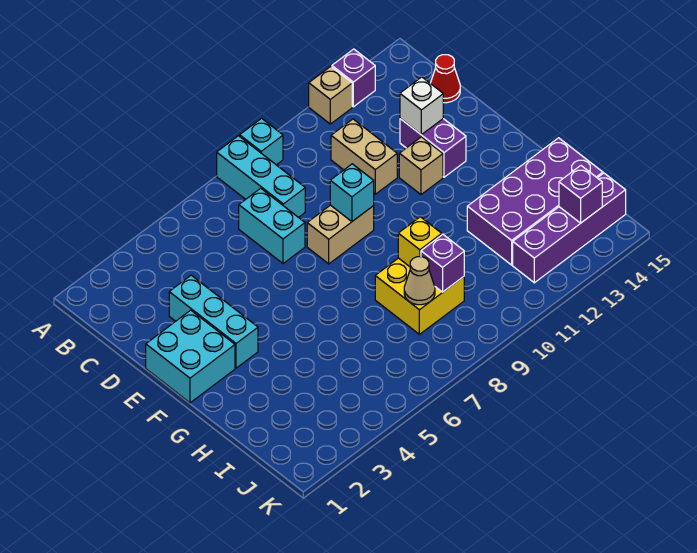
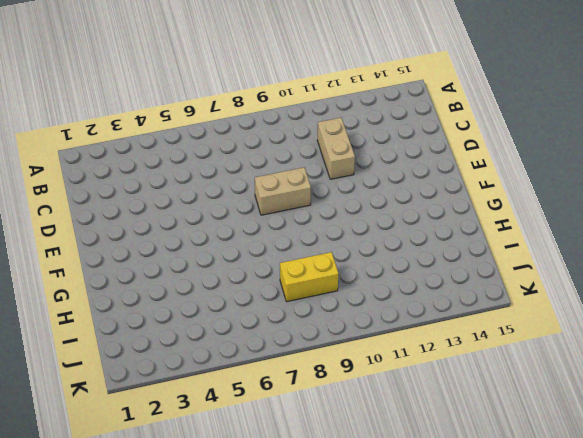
yellow 1x2 brick [280,252,338,302] -> yellow 2x2 brick [375,258,464,334]
none -> cyan 1x3 brick [217,136,305,218]
none -> cyan 1x1 brick [240,118,283,165]
none -> tan 1x1 brick [309,66,352,124]

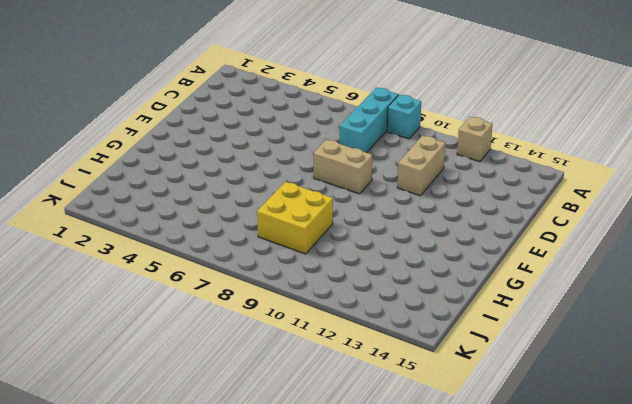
none -> purple 1x1 brick [332,49,375,107]
none -> cyan 1x2 brick [239,188,305,264]
none -> red 1x1 cone [430,55,460,103]

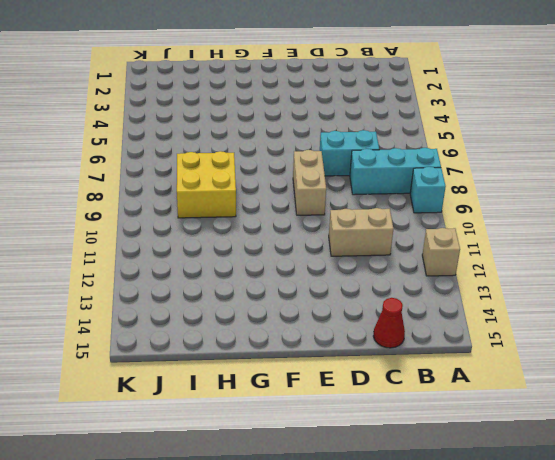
none -> purple 1x1 brick [332,49,375,107]
none -> cyan 1x3 brick [169,275,258,368]
none -> purple 1x2 brick [400,119,466,177]

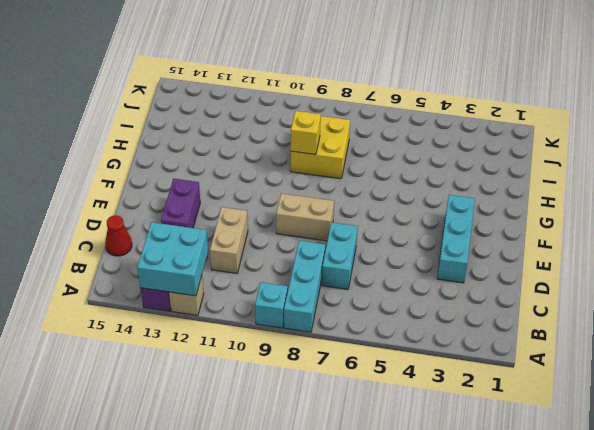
cyan 2x2 brick [137,222,208,296] -> cyan 2x2 brick moved to [146,310,235,403]
none -> tan 1x1 brick [399,137,443,194]
none -> purple 2x4 brick [467,138,603,265]
none -> purple 1x4 brick [513,173,626,283]

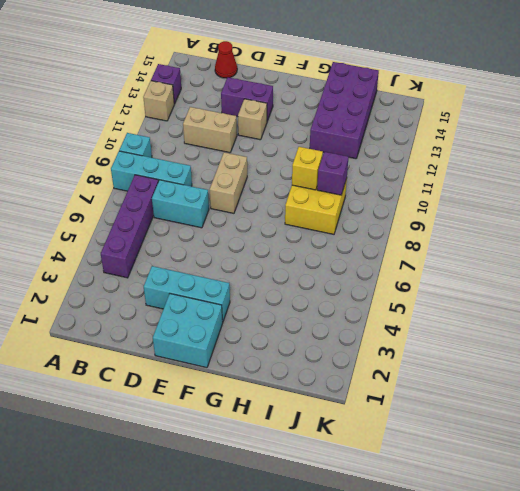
purple 1x4 brick [101,175,158,278] -> purple 1x4 brick moved to [513,173,626,283]
none -> white 1x1 brick [400,77,443,135]
none -> cyan 1x1 brick [330,164,374,222]
none -> tan 1x1 cone [404,257,435,305]

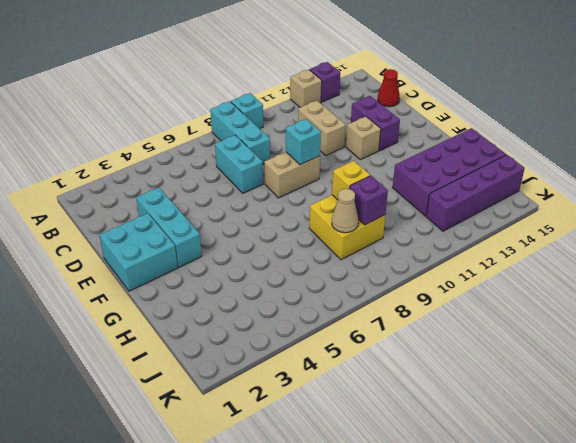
none -> white 1x1 brick [400,77,443,135]
none -> purple 1x1 brick [559,166,602,223]

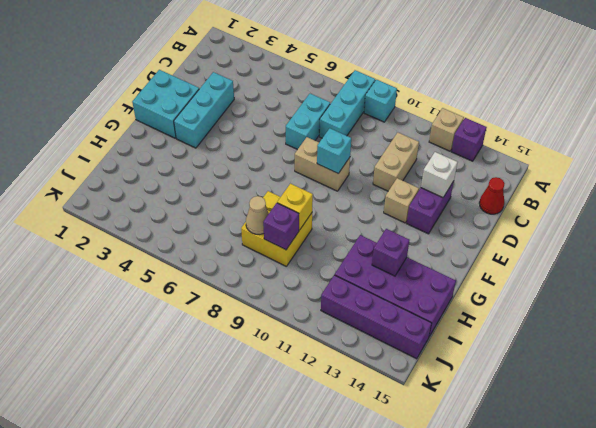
purple 1x1 brick [372,229,409,276] -> purple 1x1 brick moved to [559,166,602,223]

